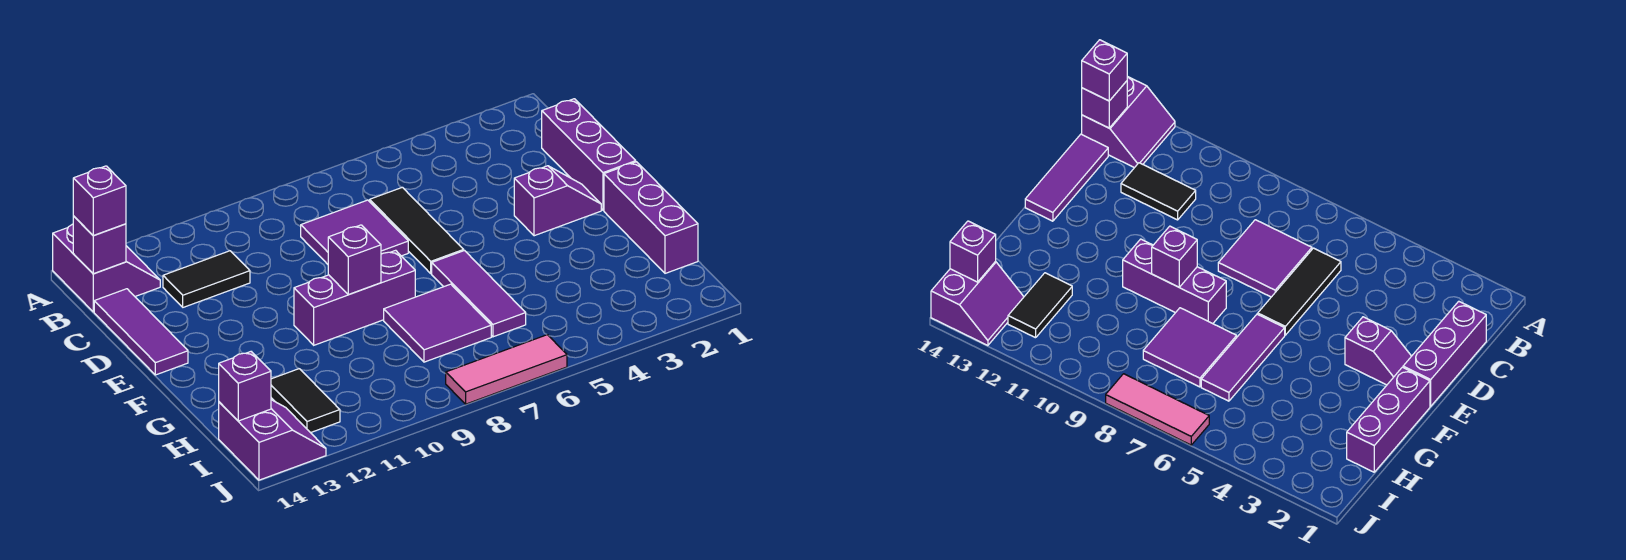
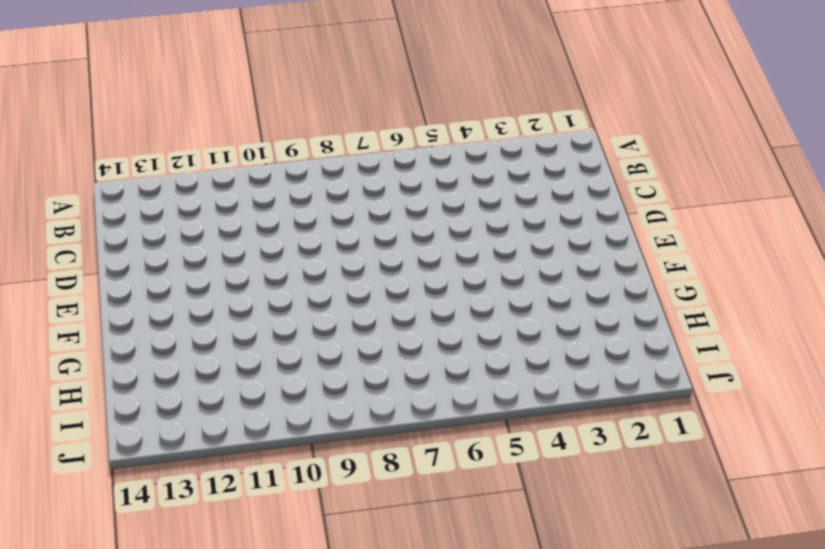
none -> purple 2x2 slope [53,224,160,312]
none -> purple 1x3 brick [542,99,636,210]
none -> black 1x3 tile [370,187,464,274]

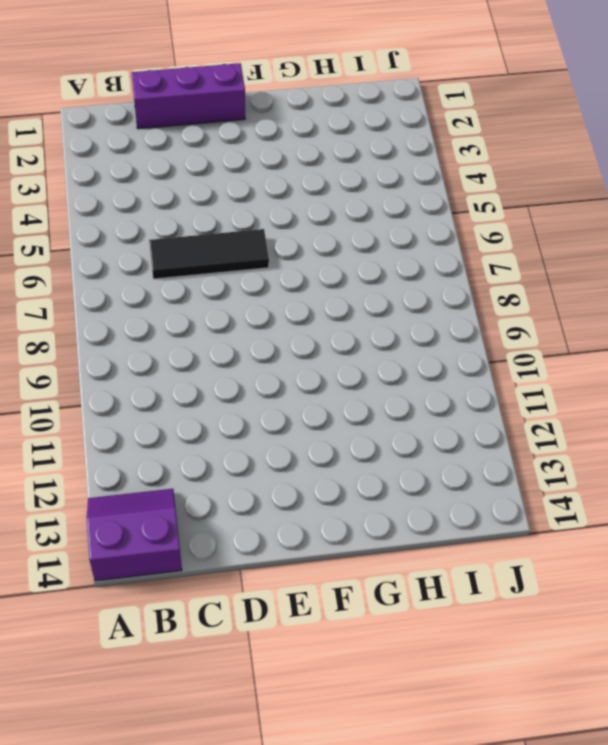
none -> purple 2x2 tile [301,200,408,264]
none -> black 1x2 tile [163,251,250,307]
none -> purple 1x3 tile [94,289,188,375]

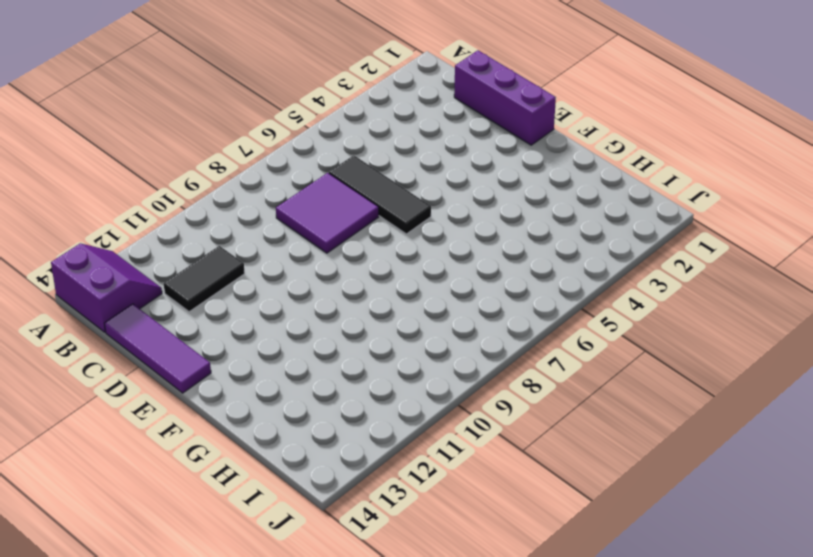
none -> purple 1x2 slope [514,166,601,236]
none -> purple 1x3 brick [604,162,698,273]
none -> purple 1x3 tile [432,251,526,337]

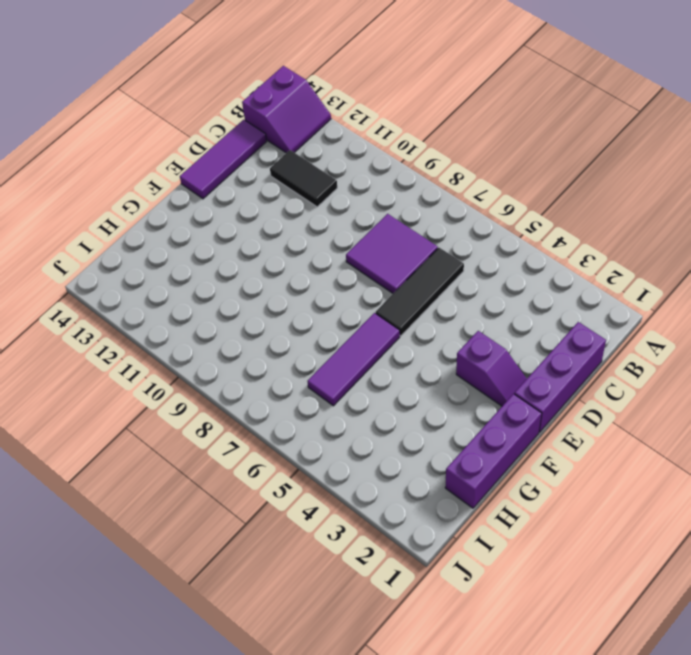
none -> purple 1x3 brick [294,250,415,345]
none -> purple 2x2 tile [384,284,491,362]
none -> black 1x2 tile [271,369,340,433]

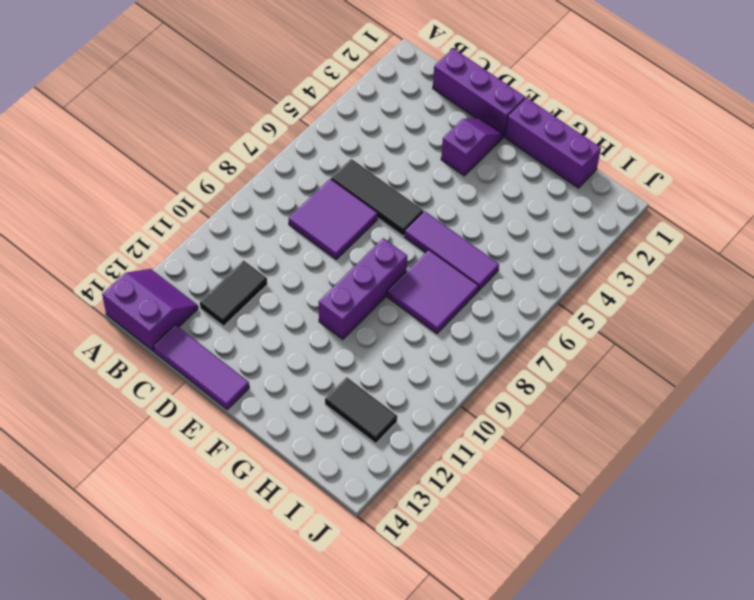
none -> purple 2x2 slope [219,400,326,480]
none -> pink 1x3 tile [446,335,567,404]
none -> purple 1x1 brick [73,216,126,274]

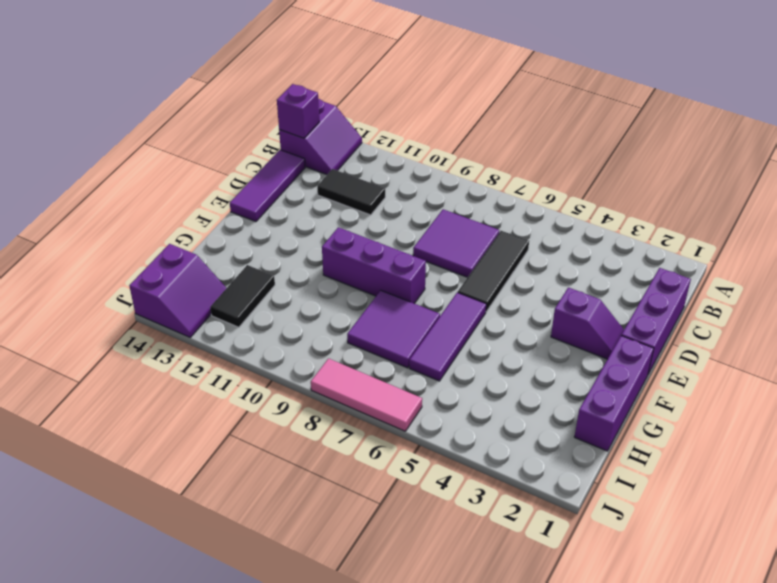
none -> purple 1x1 brick [328,225,381,294]
none -> purple 1x1 brick [219,352,271,421]
none -> purple 1x1 brick [73,166,126,236]

